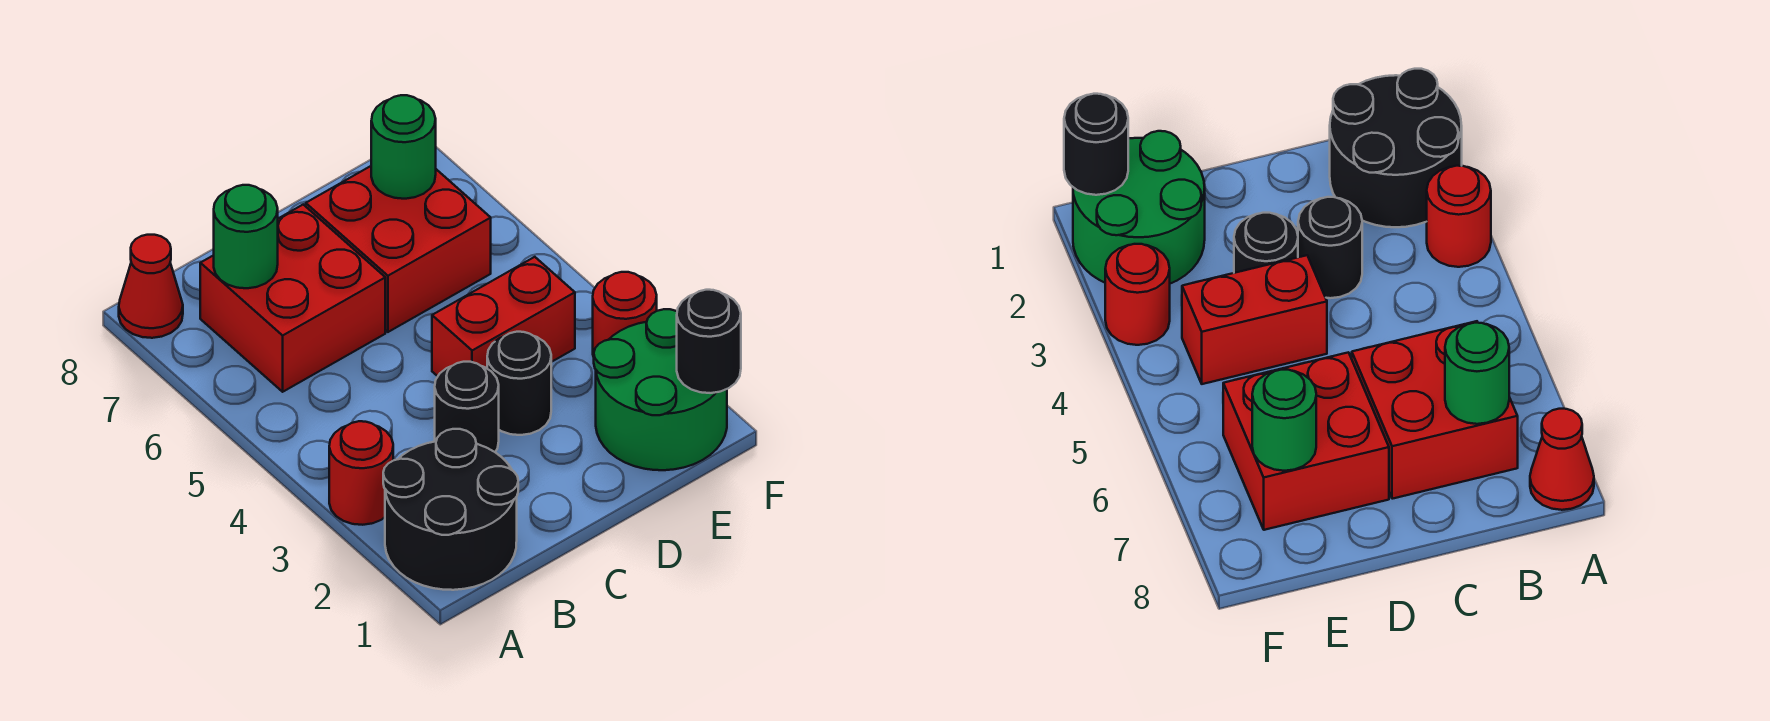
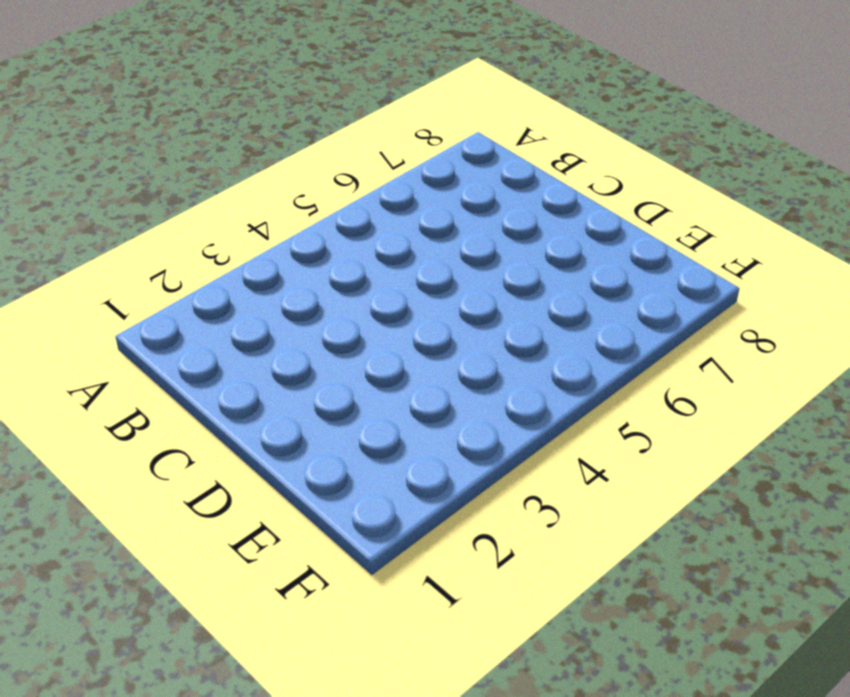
none -> black 2x2 round brick [383,429,518,590]
none -> red 1x1 round brick [329,421,393,525]
none -> red 1x1 cone [119,235,183,338]

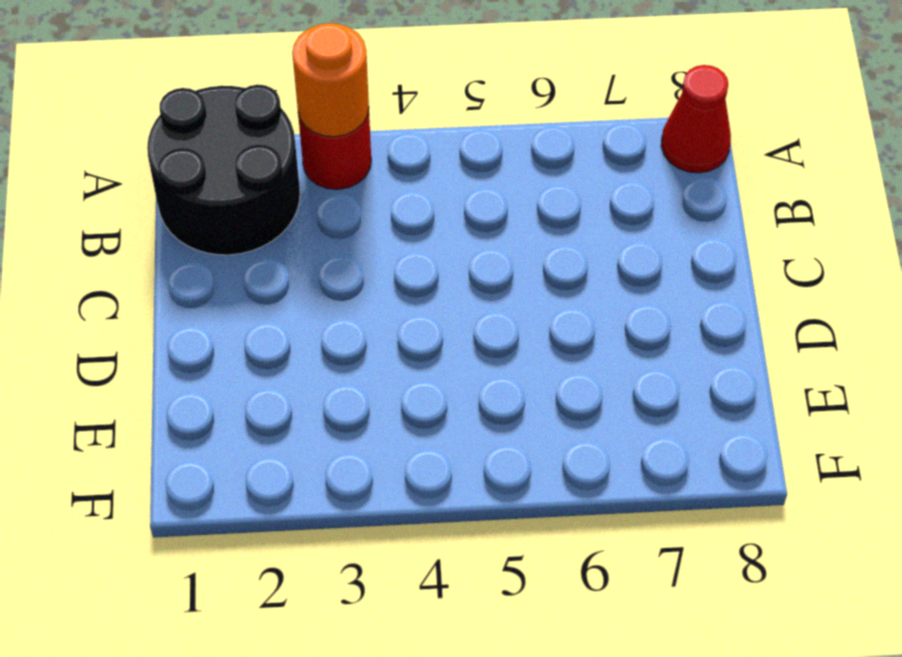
orange 1x1 round brick [292,23,369,137] -> none
none -> red 2x2 brick [200,205,385,392]
none -> black 1x1 round brick [435,362,499,452]
none -> black 1x1 round brick [487,332,551,435]

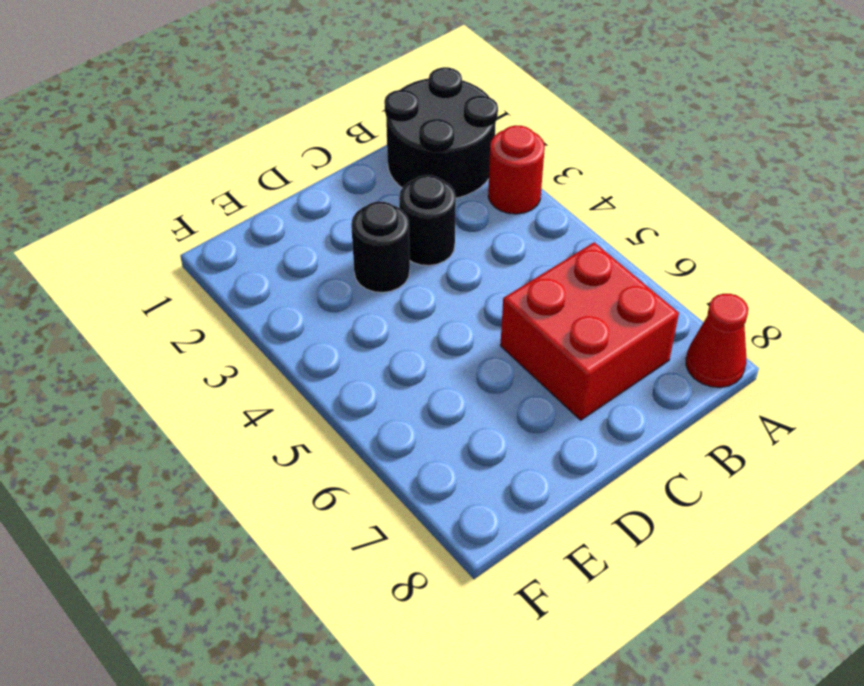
none -> red 1x2 brick [432,257,575,376]
none -> red 2x2 brick [306,166,491,332]
none -> green 2x2 round brick [594,309,727,470]

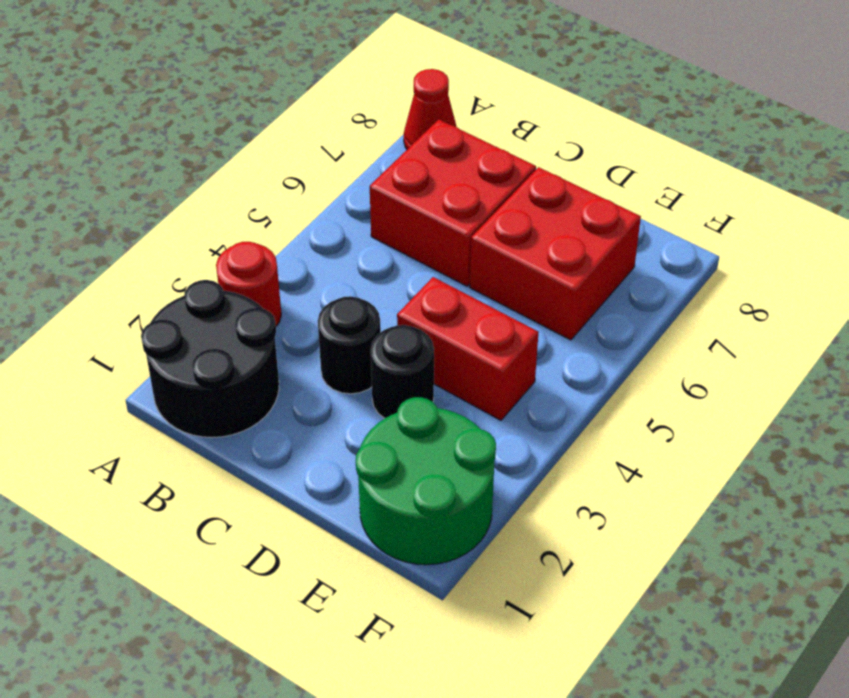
none -> red 1x1 round brick [593,272,657,357]
none -> green 1x1 round brick [214,185,278,288]
none -> green 1x1 round brick [371,95,436,199]

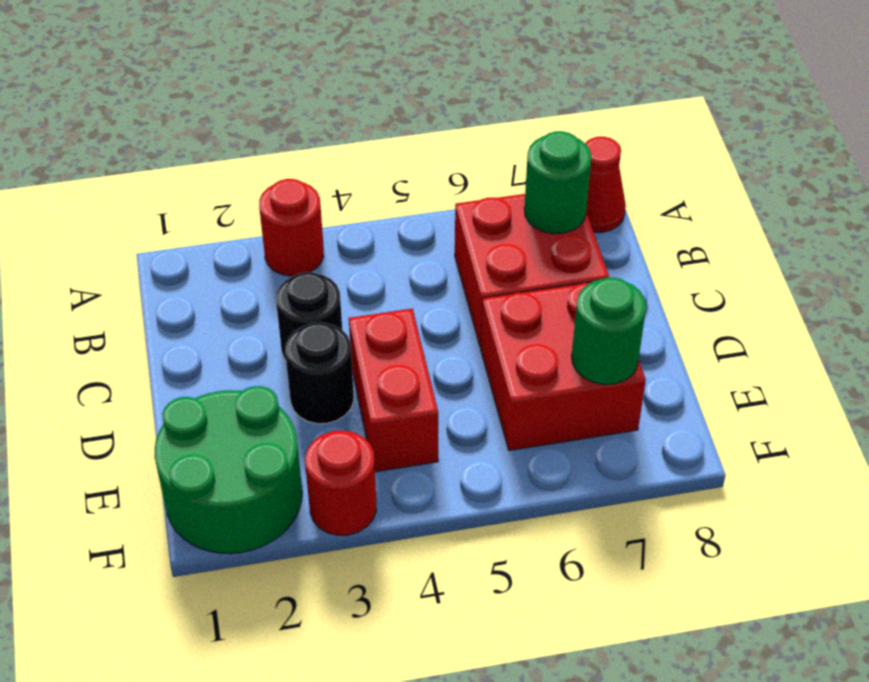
none -> black 2x2 round brick [383,429,518,590]
none -> black 1x1 round brick [677,290,741,393]

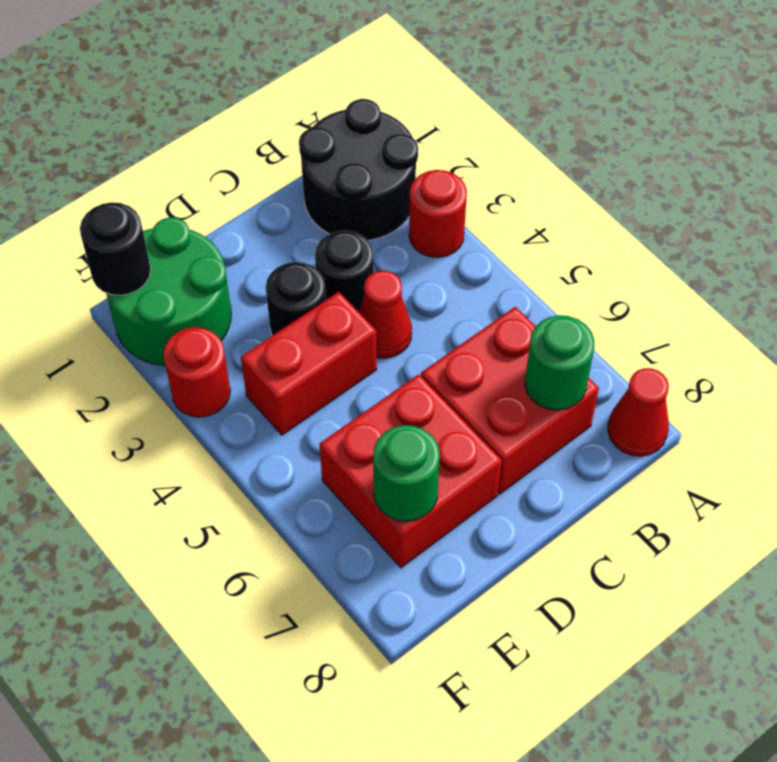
red 1x1 cone [359,271,412,358] -> none

